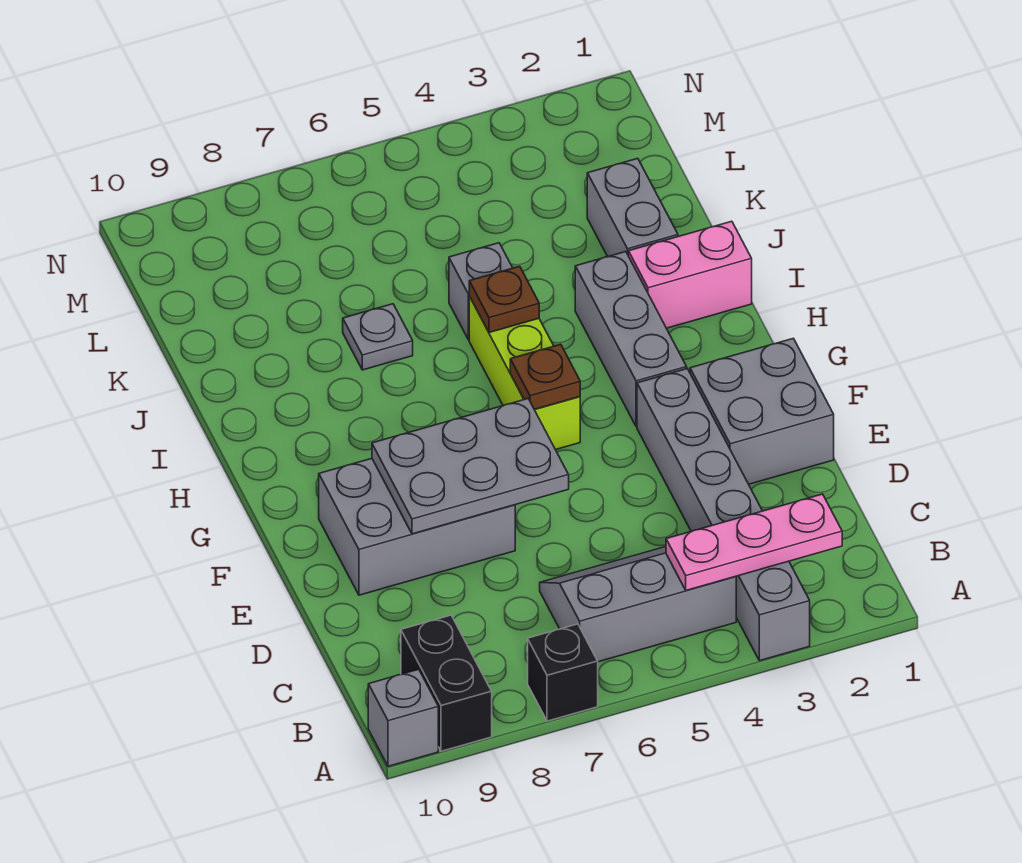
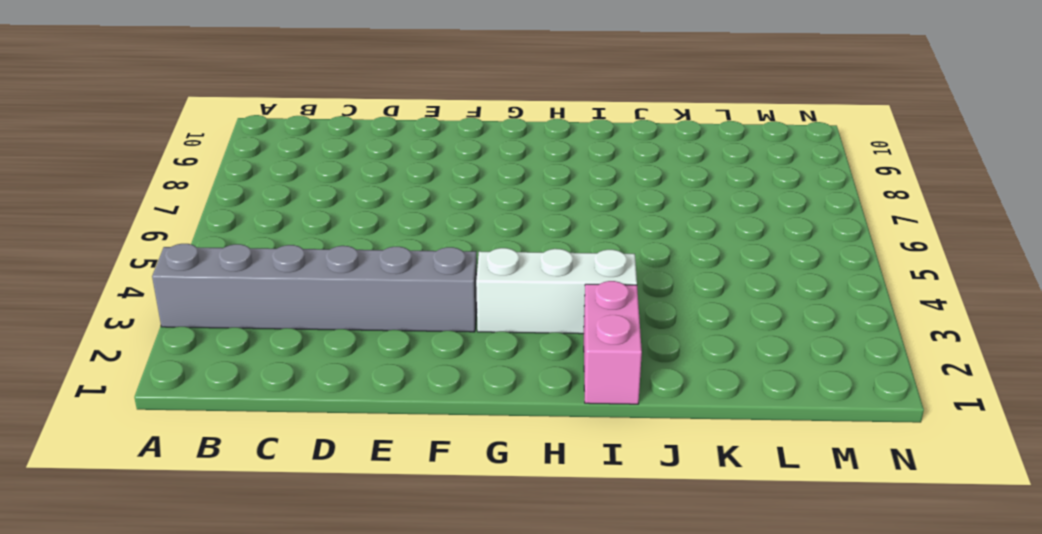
white 1x3 brick [476,248,637,334] -> grey 1x3 brick [575,252,687,427]
none -> black 1x1 brick [528,624,598,721]
none -> black 1x2 brick [401,615,492,751]
none -> grey 1x1 brick [368,669,438,766]

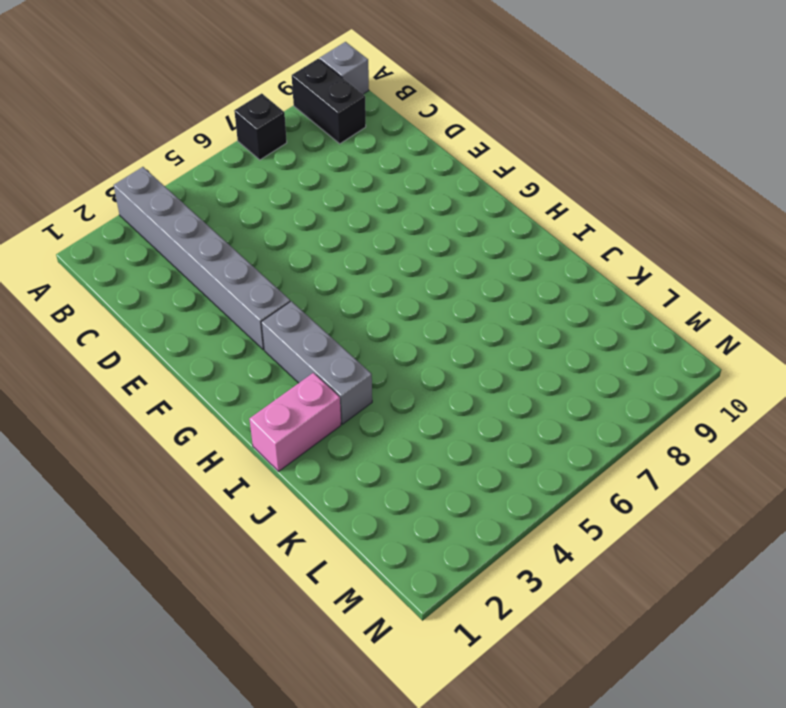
none -> grey 2x3 slope [540,547,736,662]
none -> grey 2x2 brick [690,338,834,484]
none -> grey 2x3 brick [319,458,515,595]

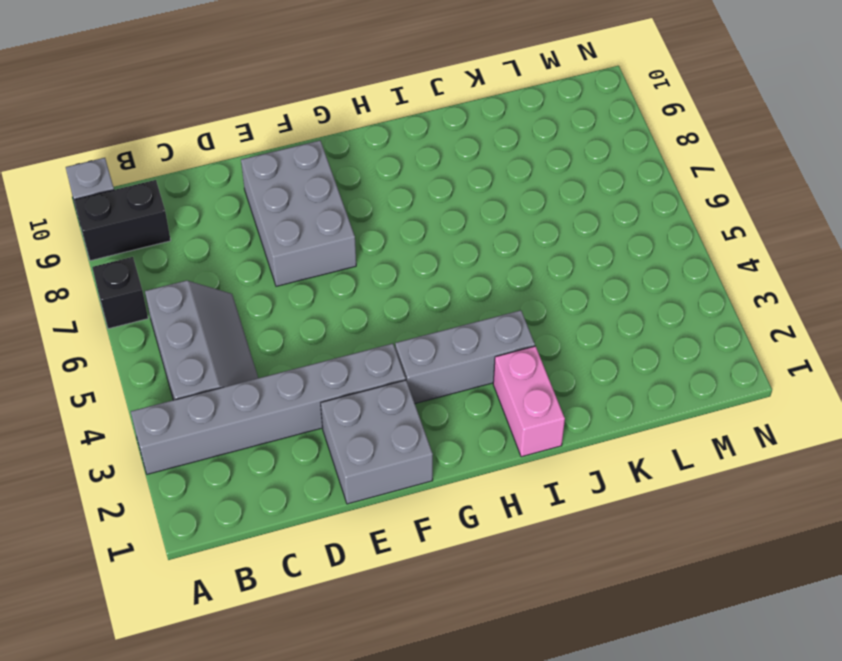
none -> lime 1x3 brick [469,296,580,450]
none -> grey 1x2 brick [587,158,678,257]
none -> grey 1x1 brick [449,243,512,340]

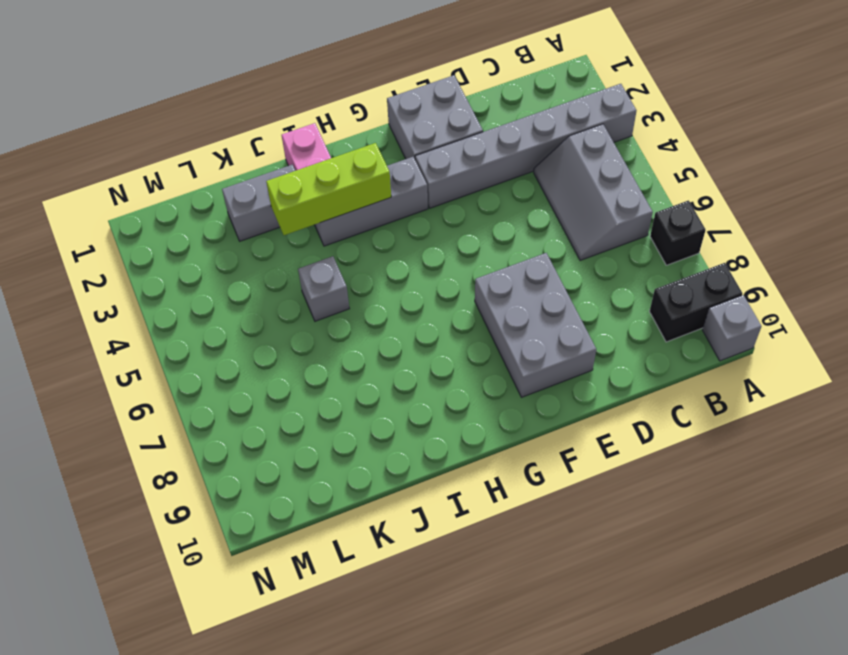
lime 1x3 brick [266,143,391,235] -> lime 1x3 brick moved to [469,296,580,450]
none -> grey 1x1 plate [343,304,413,370]
none -> pink 1x3 plate [666,494,842,590]
none -> grey 2x3 plate [372,399,569,534]

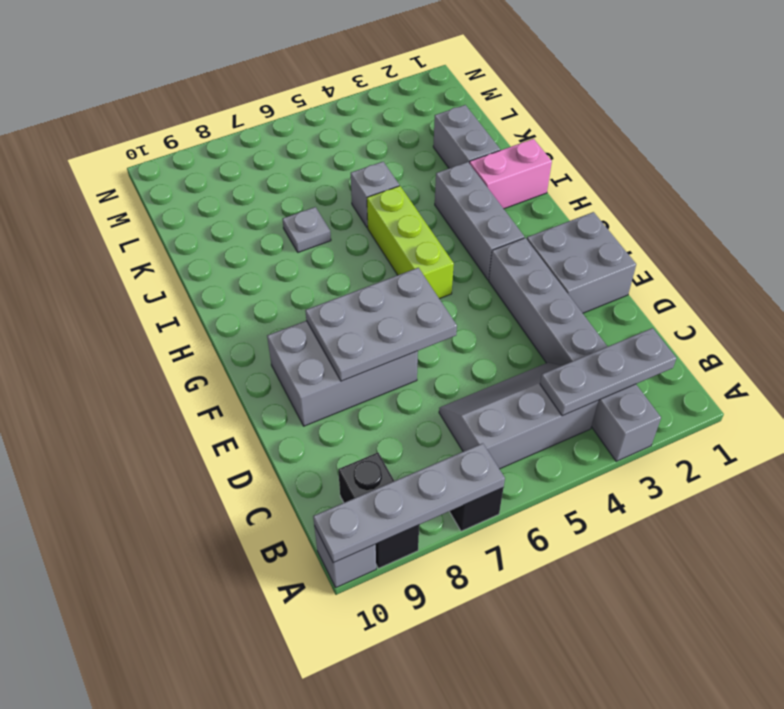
grey 1x4 plate [313,443,505,563] -> none
grey 1x3 plate [540,328,676,416] -> pink 1x3 plate [666,494,842,590]
none -> brown 1x1 plate [510,344,580,409]
none -> brown 1x1 plate [469,266,539,333]

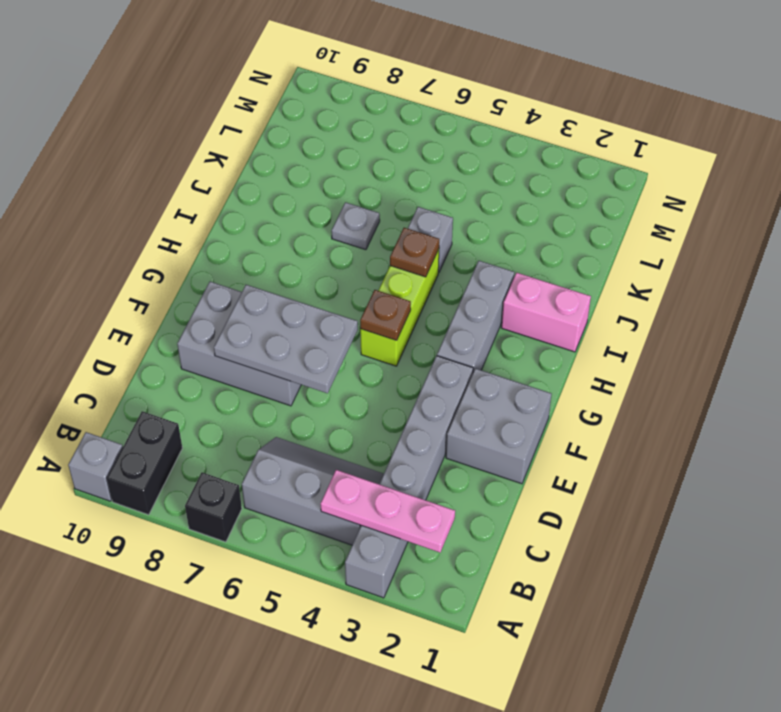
none -> grey 1x2 brick [587,158,678,257]

